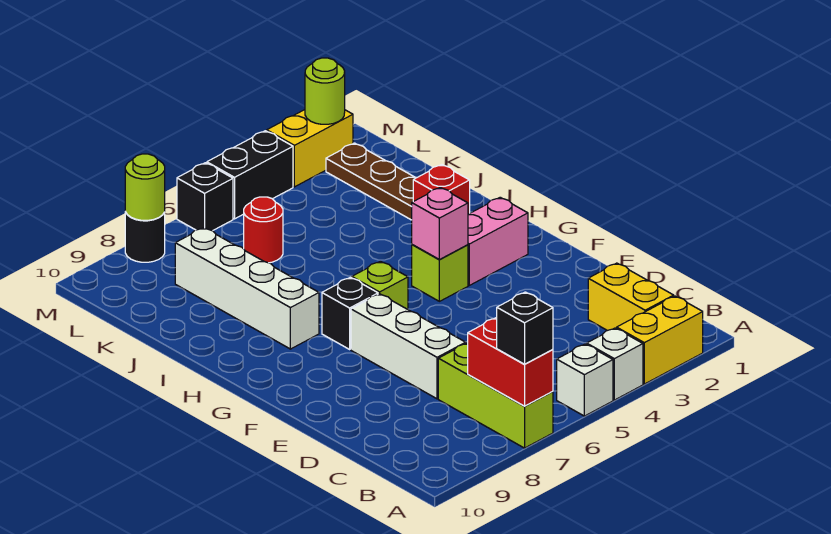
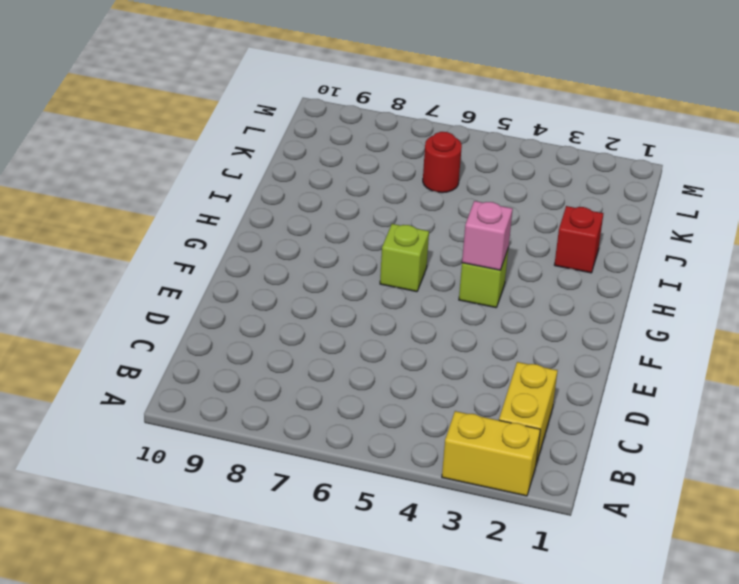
none -> white 1x1 brick [587,328,643,400]
none -> white 1x1 brick [557,344,613,416]
none -> lime 1x3 brick [438,343,553,448]

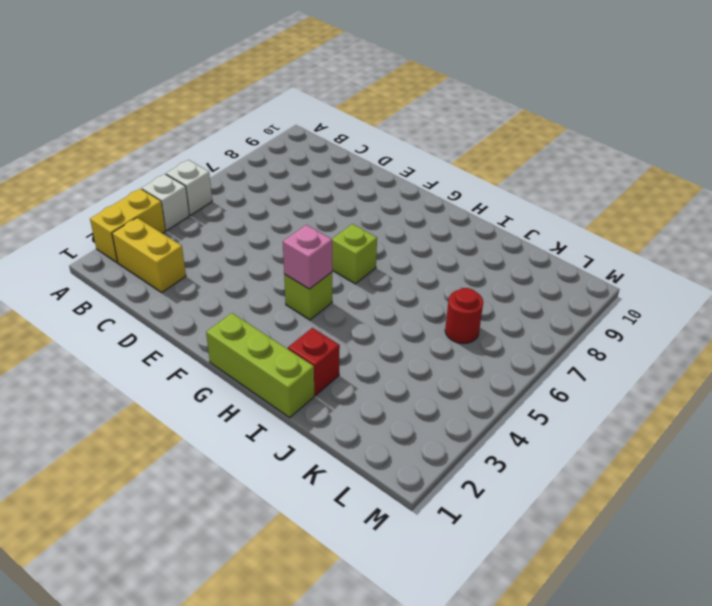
lime 1x3 brick [206,313,314,418] -> lime 1x3 brick moved to [438,343,553,448]
none -> white 1x3 brick [351,294,466,399]
none -> pink 1x2 brick [468,197,528,285]
none -> black 1x1 brick [322,277,378,349]

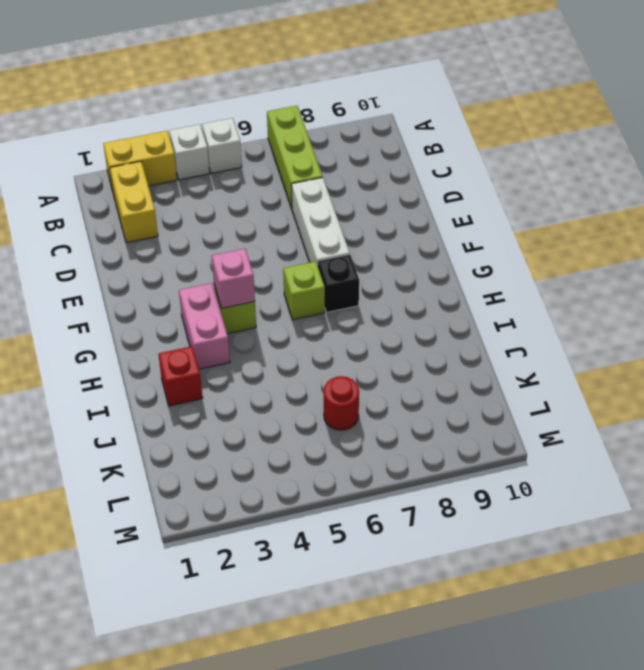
pink 1x2 brick [179,283,230,369] -> pink 1x2 brick turned to [468,197,528,285]
none -> white 1x4 brick [175,228,319,349]
none -> brown 1x3 plate [326,143,416,220]
none -> yellow 1x2 brick [267,110,353,187]

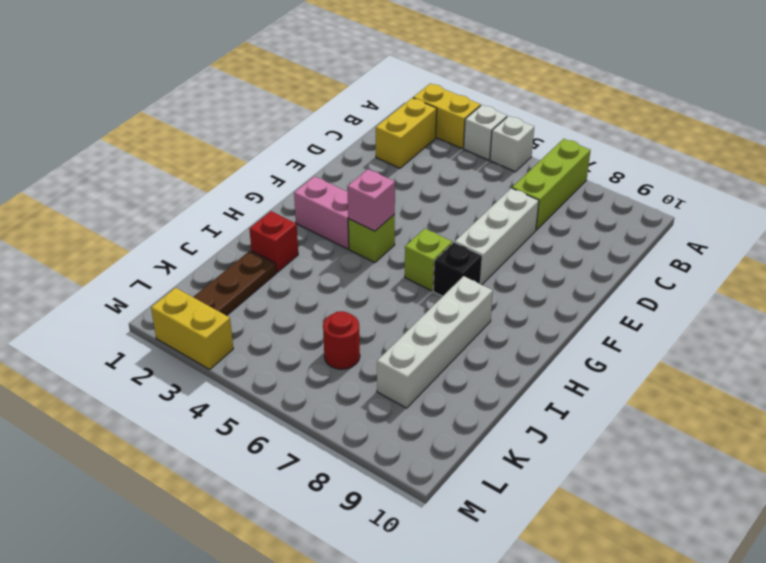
none -> black 1x2 brick [207,131,293,219]
none -> black 1x1 brick [177,163,233,231]
none -> black 1x1 round brick [125,212,165,262]

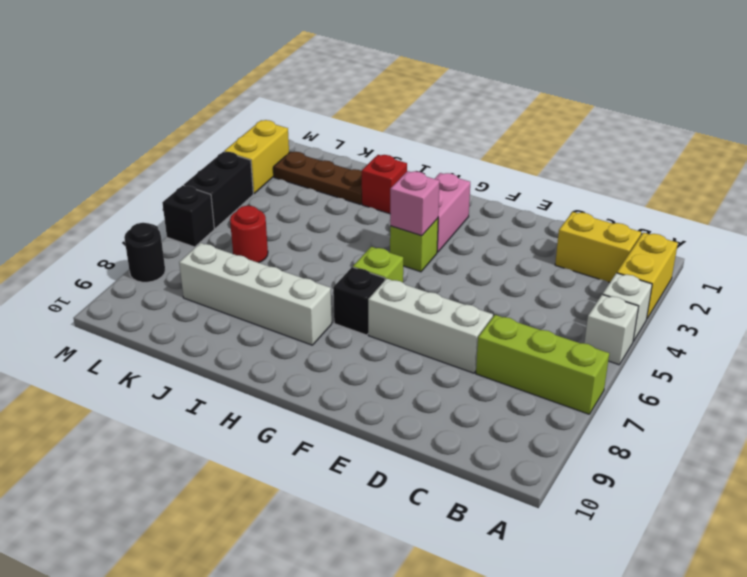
none -> red 1x2 brick [468,318,553,406]
none -> lime 1x1 round brick [305,58,345,124]
none -> lime 1x1 round brick [125,154,165,220]

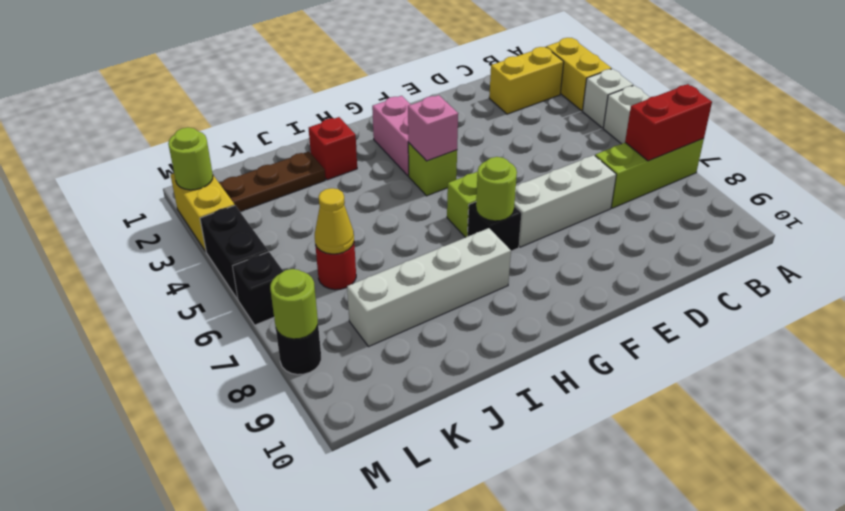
lime 1x1 round brick [476,157,517,221] -> none
yellow 1x1 cone [315,188,354,254] -> none
none -> black 1x1 brick [497,292,553,364]

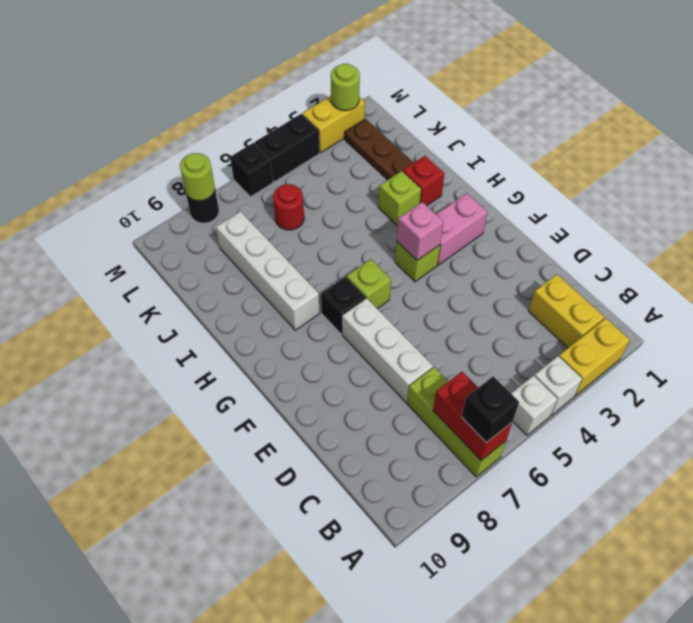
lime 1x1 brick [378,171,421,226] -> none

